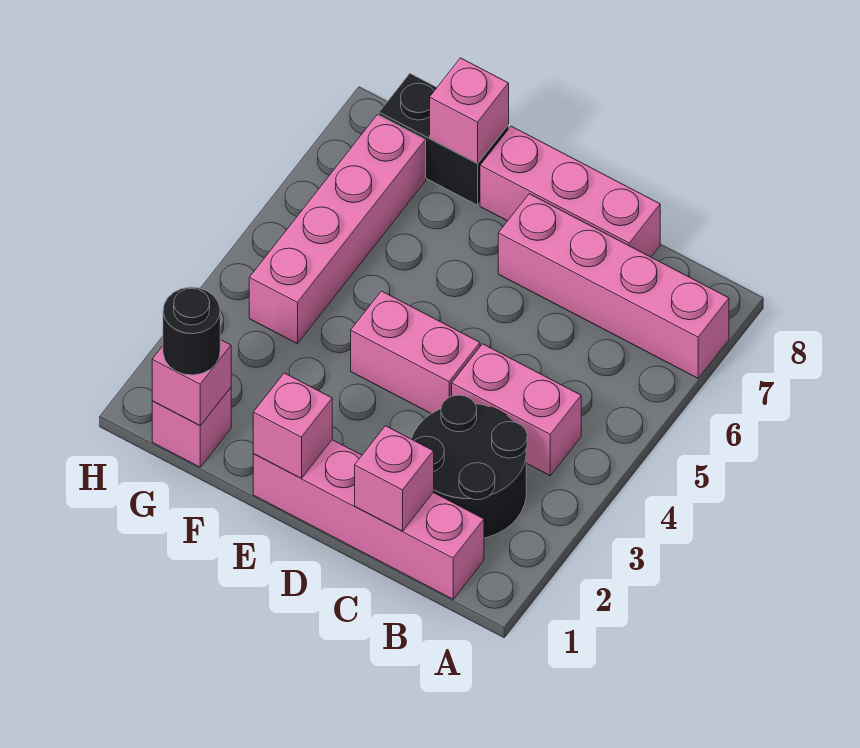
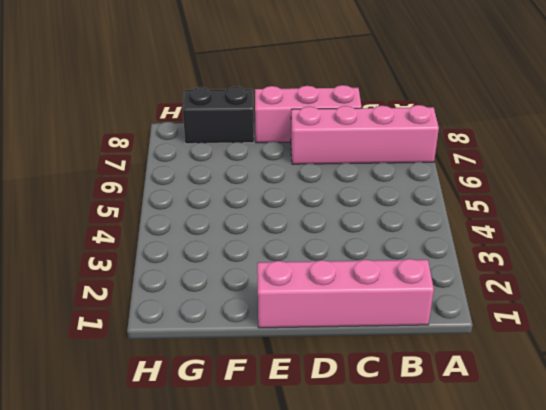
none -> black 2x2 round brick [411,395,527,538]
none -> pink 1x2 brick [452,344,581,476]
none -> pink 1x2 brick [351,291,480,414]

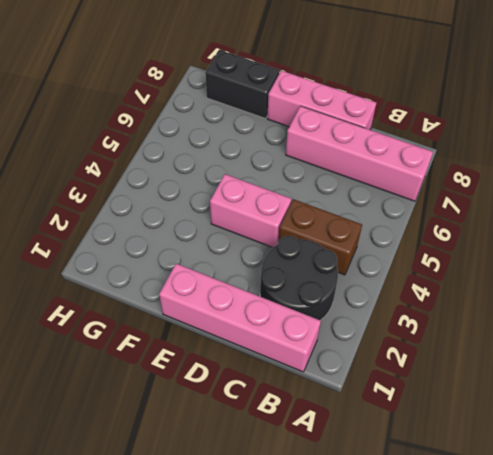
brown 1x2 brick [278,199,362,275] -> pink 1x2 brick [452,344,581,476]
none -> pink 1x1 brick [152,387,231,467]
none -> pink 1x4 brick [249,115,426,344]
none -> pink 1x1 brick [355,426,434,531]

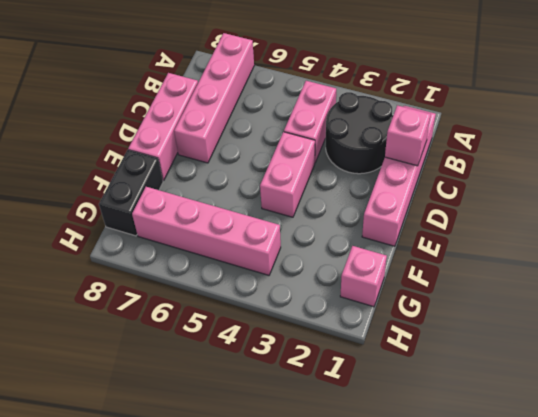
none -> pink 1x1 brick [253,373,332,478]
none -> pink 1x1 brick [430,58,509,163]
none -> pink 1x1 brick [152,340,231,426]

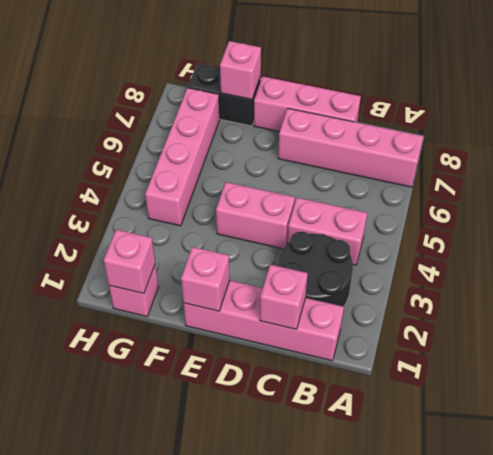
none -> black 1x1 round brick [163,287,220,375]

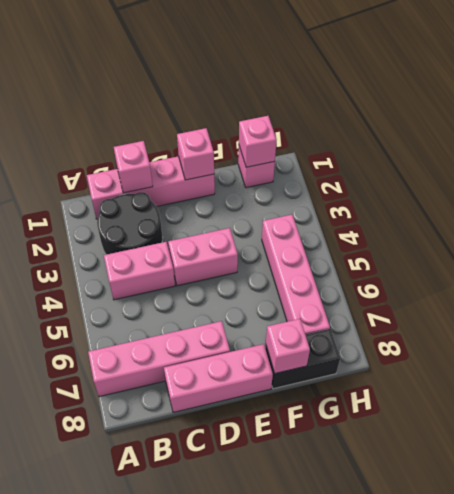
none -> black 1x1 round brick [163,287,220,375]

